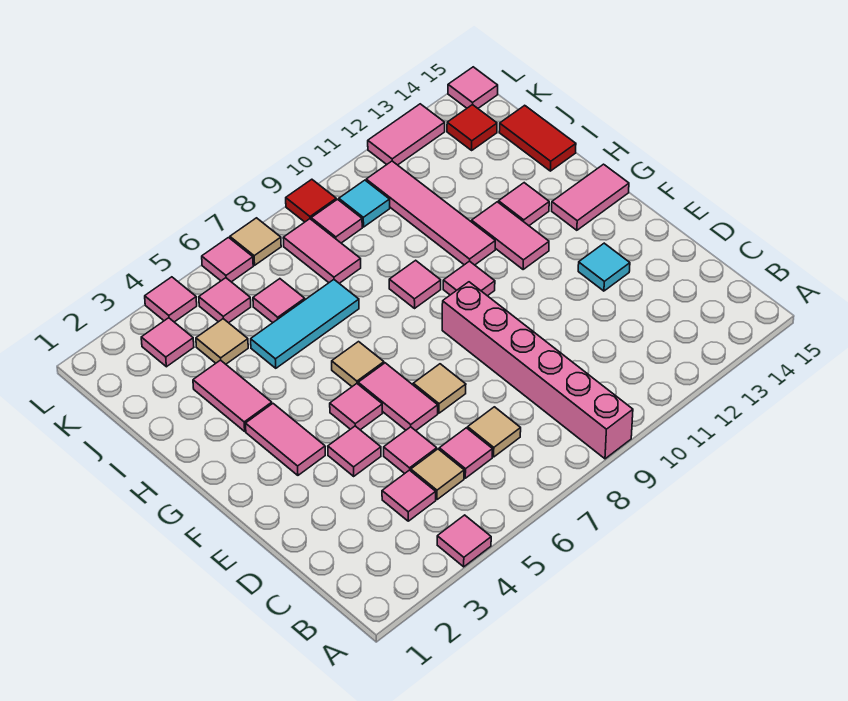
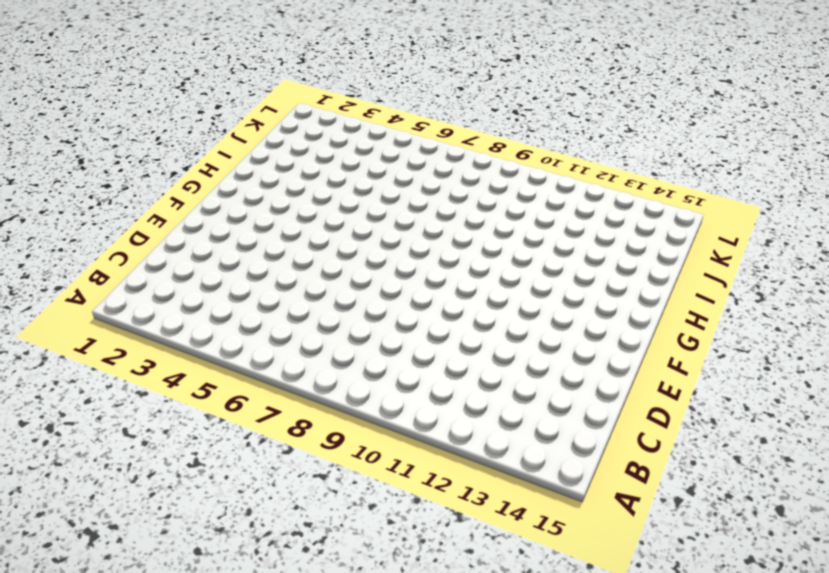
none -> pink 1x1 tile [437,515,491,567]
none -> pink 1x6 brick [442,282,633,459]
none -> pink 1x1 tile [382,470,436,521]
none -> tan 1x1 tile [411,449,464,500]

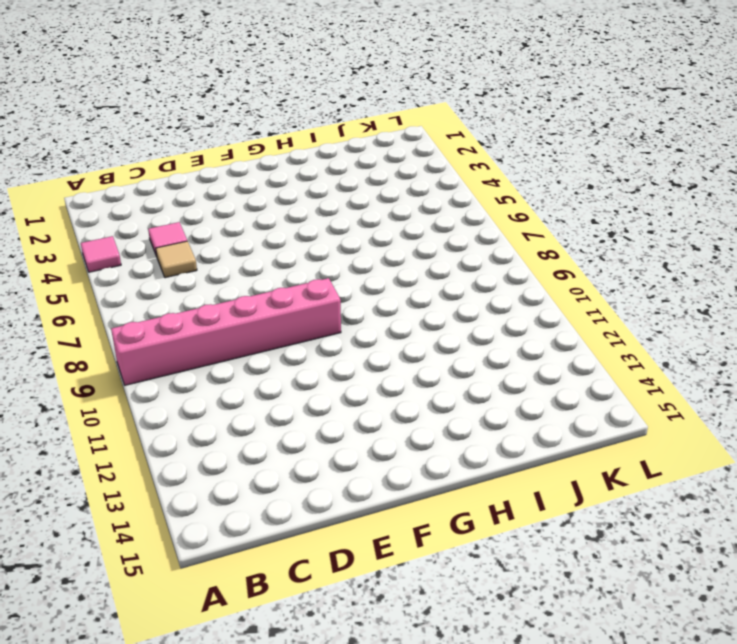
none -> pink 1x1 tile [439,428,492,478]
none -> tan 1x1 tile [468,407,521,457]
none -> pink 1x1 tile [384,427,437,474]
none -> pink 1x1 tile [328,426,381,476]

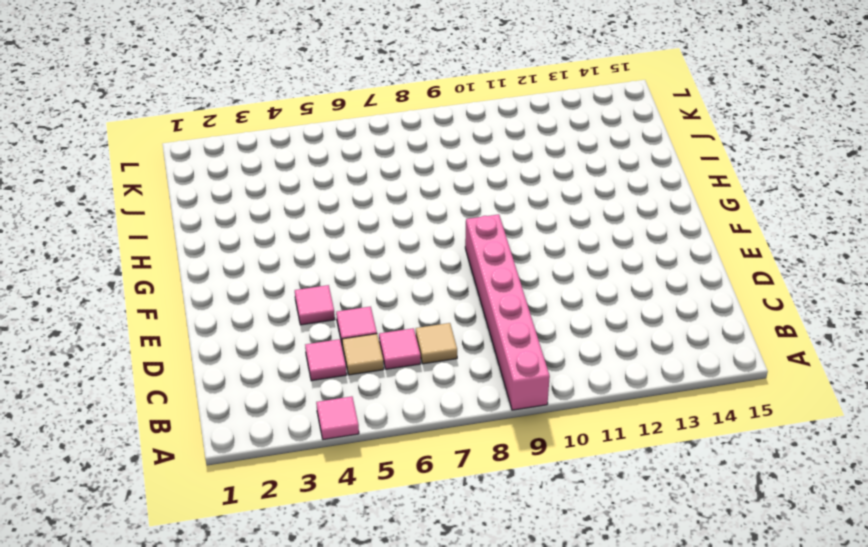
none -> pink 1x2 tile [358,363,438,431]
none -> tan 1x1 tile [413,364,466,413]
none -> cyan 1x1 tile [578,243,630,291]
none -> pink 1x2 tile [246,404,325,475]

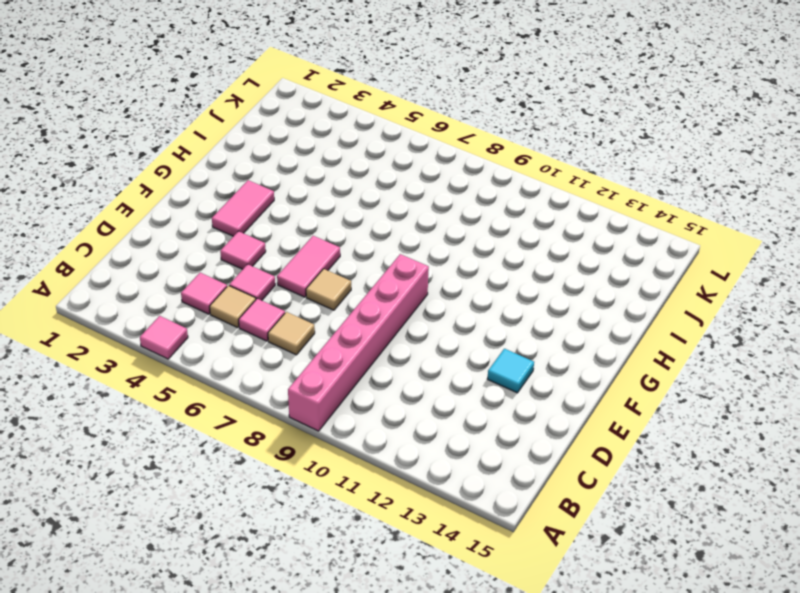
none -> pink 1x1 tile [330,384,383,430]
none -> tan 1x1 tile [332,342,384,386]
none -> pink 1x1 tile [443,261,495,296]
none -> pink 1x2 tile [472,202,549,269]

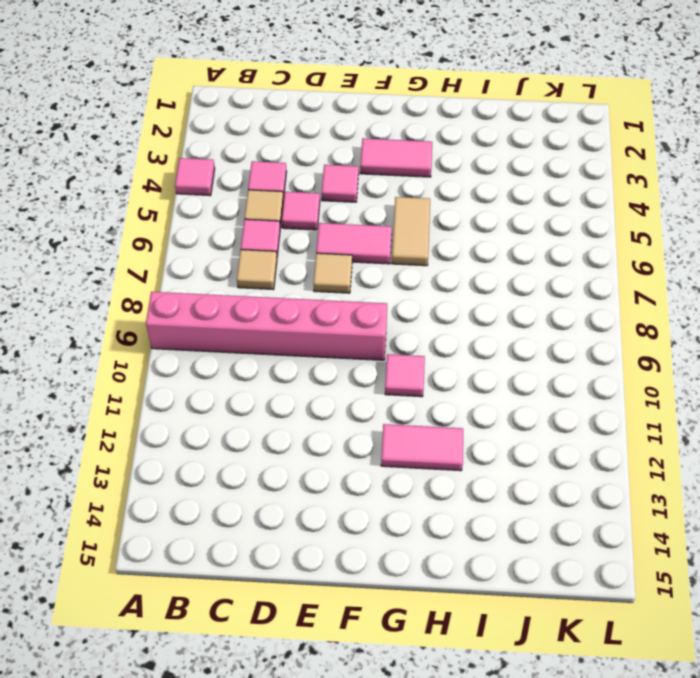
tan 1x2 tile [392,197,430,266] -> tan 1x1 tile [332,342,384,386]
none -> cyan 1x1 tile [578,243,630,291]
none -> pink 1x1 tile [330,384,383,430]
none -> pink 1x2 tile [552,164,629,230]
none -> pink 1x2 tile [193,360,272,431]

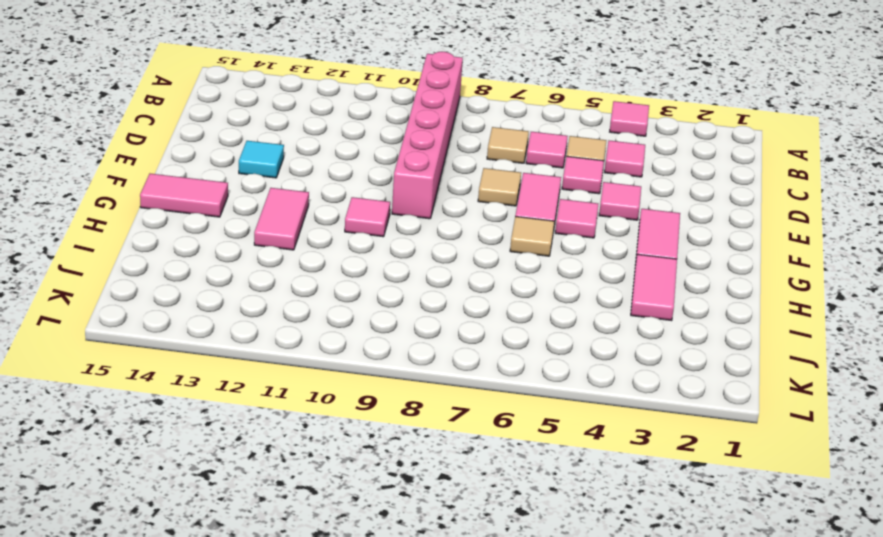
none -> pink 1x1 tile [389,260,441,308]
none -> pink 1x4 tile [366,161,495,265]
none -> pink 1x1 tile [499,183,549,226]
none -> cyan 1x3 tile [251,280,359,368]

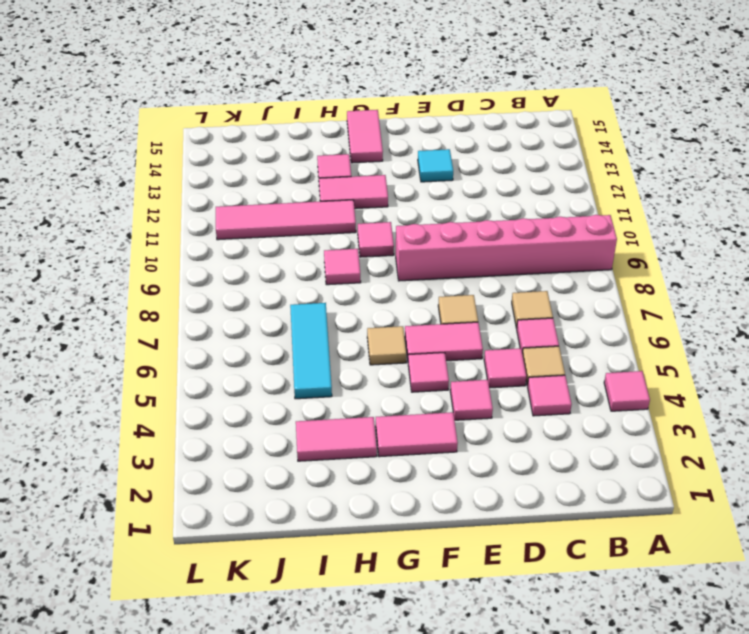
none -> red 1x2 tile [499,105,576,171]
none -> tan 1x1 tile [196,319,248,364]
none -> pink 1x1 tile [253,279,305,323]
none -> pink 1x2 tile [283,219,361,283]

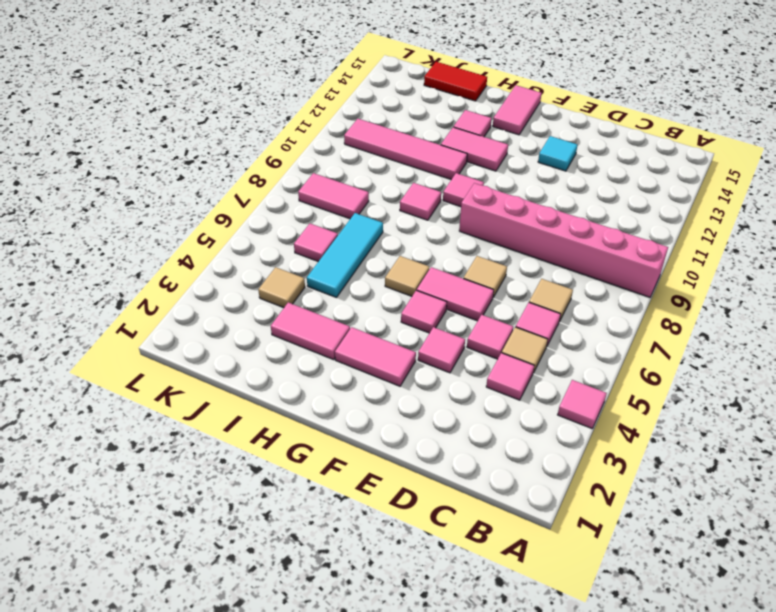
none -> pink 1x1 tile [141,318,194,367]
none -> pink 1x1 tile [199,278,251,323]
none -> pink 1x1 tile [311,199,362,243]
none -> cyan 1x1 tile [339,180,390,227]

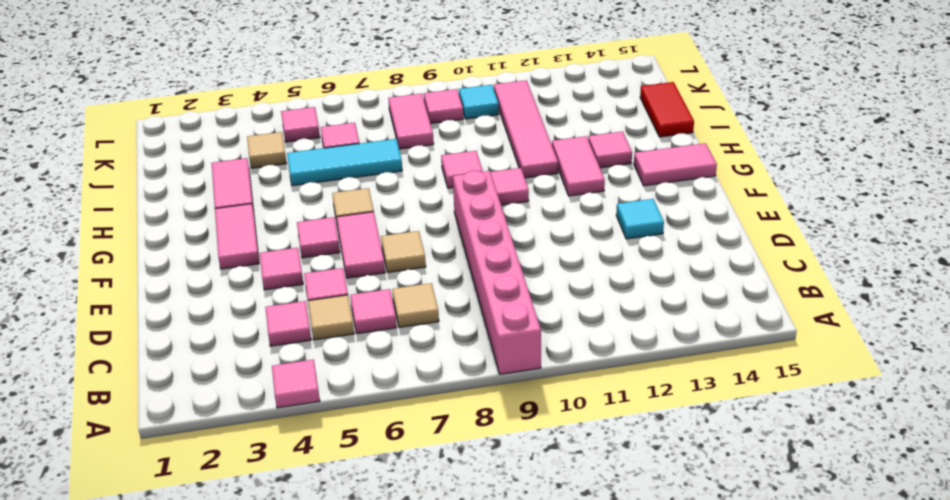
none -> pink 1x1 tile [141,318,194,367]
none -> red 1x1 tile [447,104,497,150]
none -> pink 1x1 tile [145,277,197,322]
none -> pink 1x1 tile [202,238,253,282]

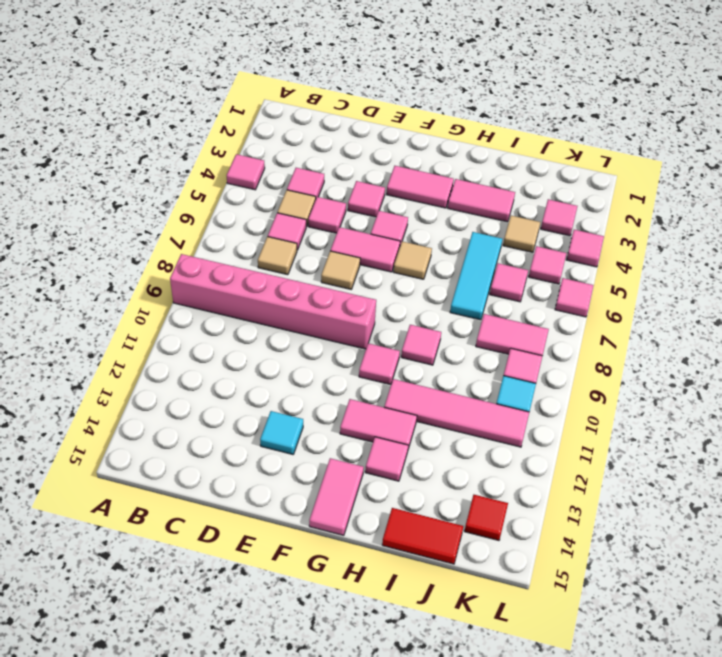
none -> tan 1x1 tile [230,218,281,265]
none -> red 1x1 tile [286,179,336,222]
none -> pink 1x2 tile [368,104,445,165]
none -> pink 1x1 tile [448,67,498,108]

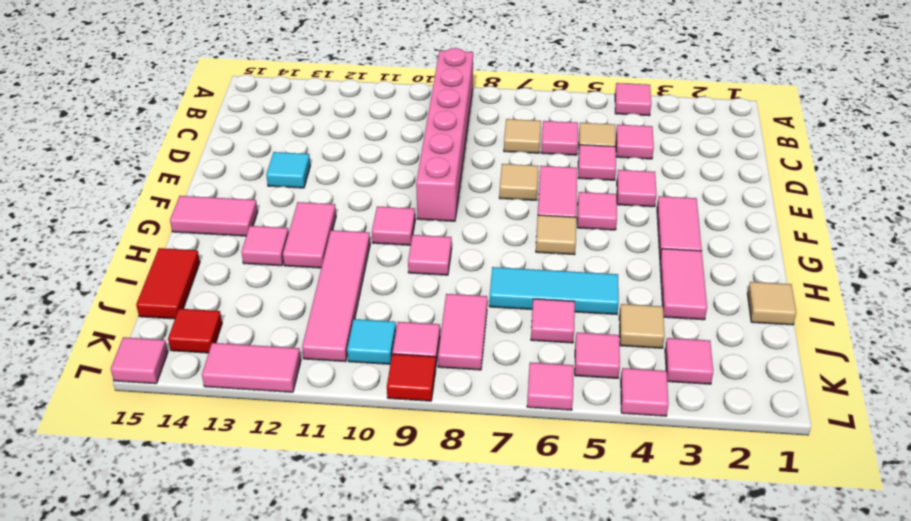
tan 1x1 tile [748,282,796,325] -> tan 1x1 tile moved to [230,218,281,265]

